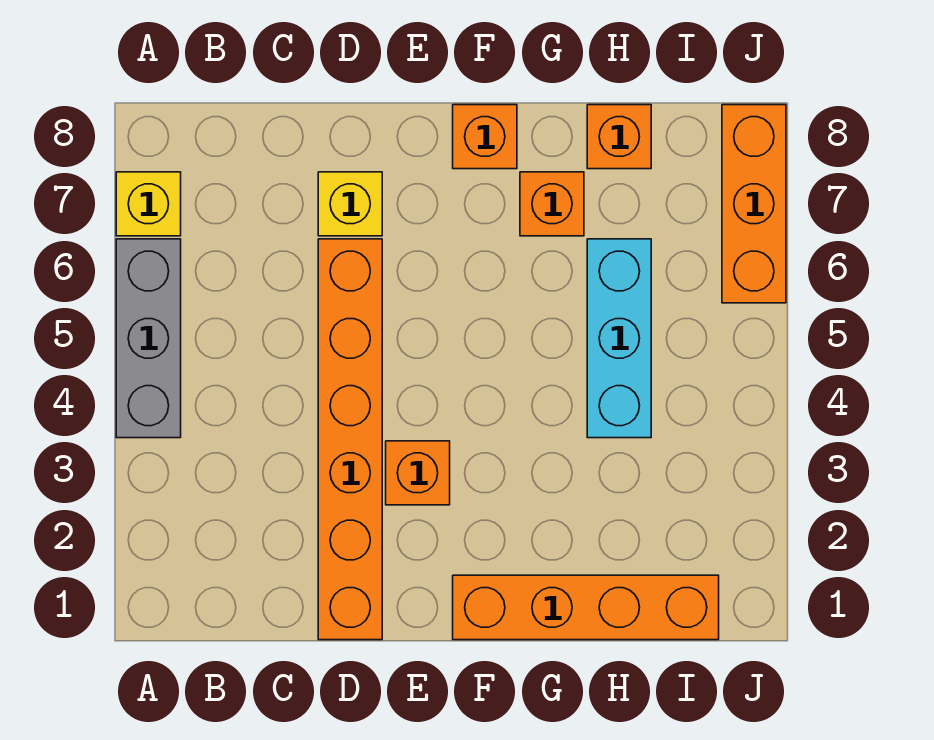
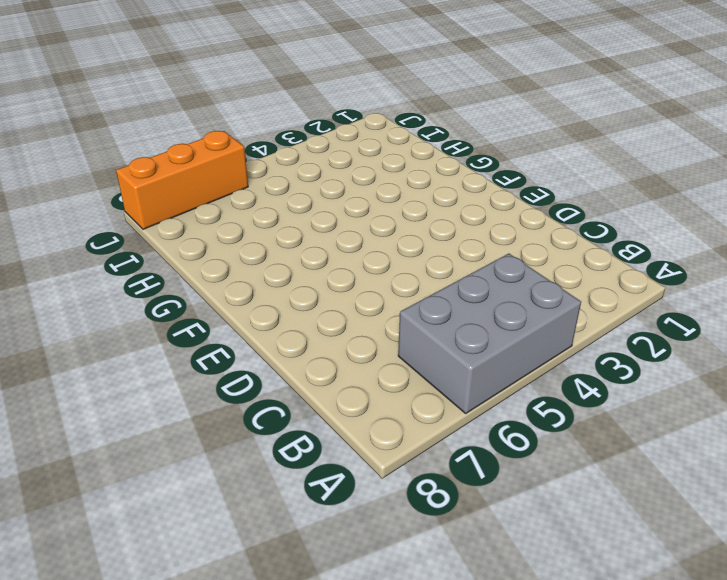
grey 2x3 brick [398,254,581,413] -> grey 1x3 brick [116,239,181,438]
none -> yellow 1x1 brick [116,172,181,236]
none -> orange 1x6 brick [318,239,382,640]

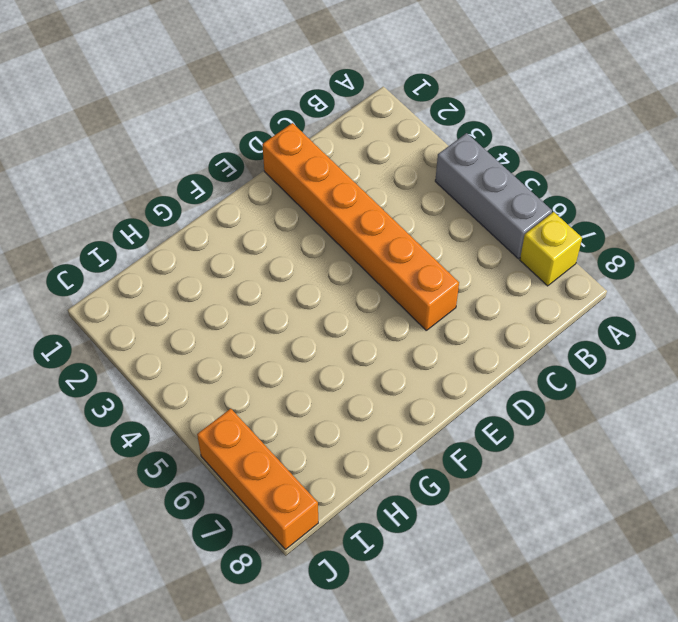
none -> yellow 1x1 brick [318,172,382,236]
none -> orange 1x1 brick [386,441,450,505]

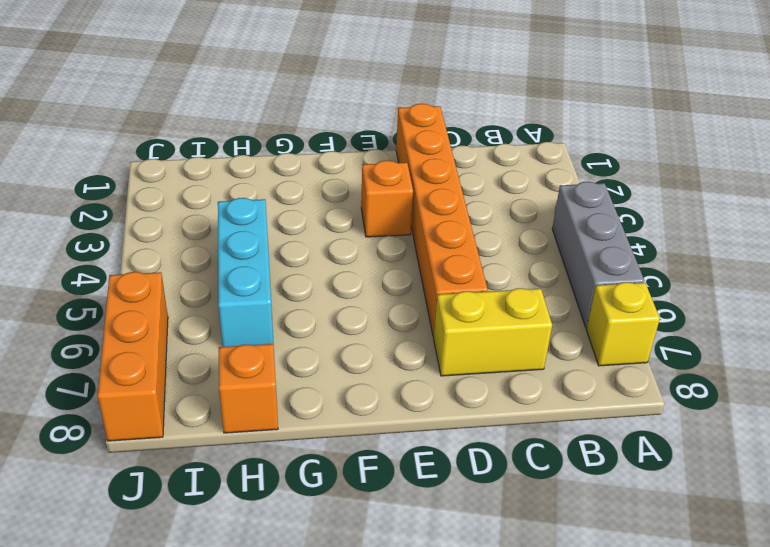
yellow 1x2 brick [434,288,552,376] -> yellow 1x1 brick [318,172,382,236]
none -> orange 1x4 brick [453,575,719,640]
none -> orange 1x1 brick [453,105,517,169]

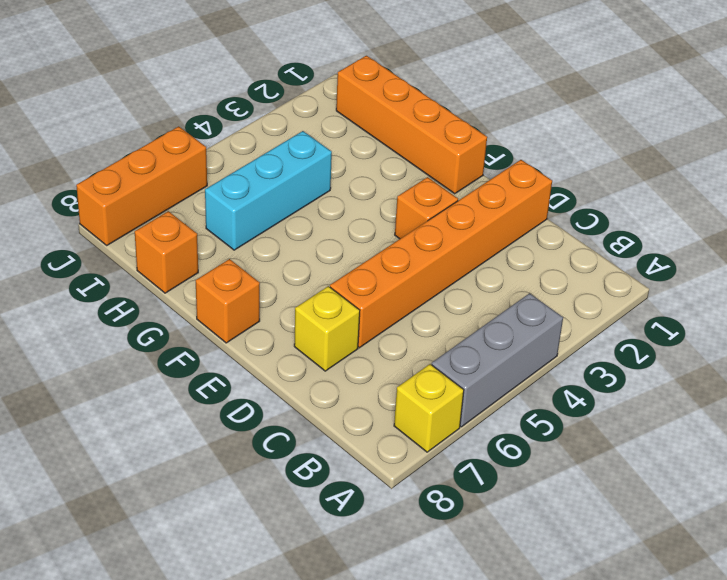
none -> orange 1x1 brick [520,172,584,236]

